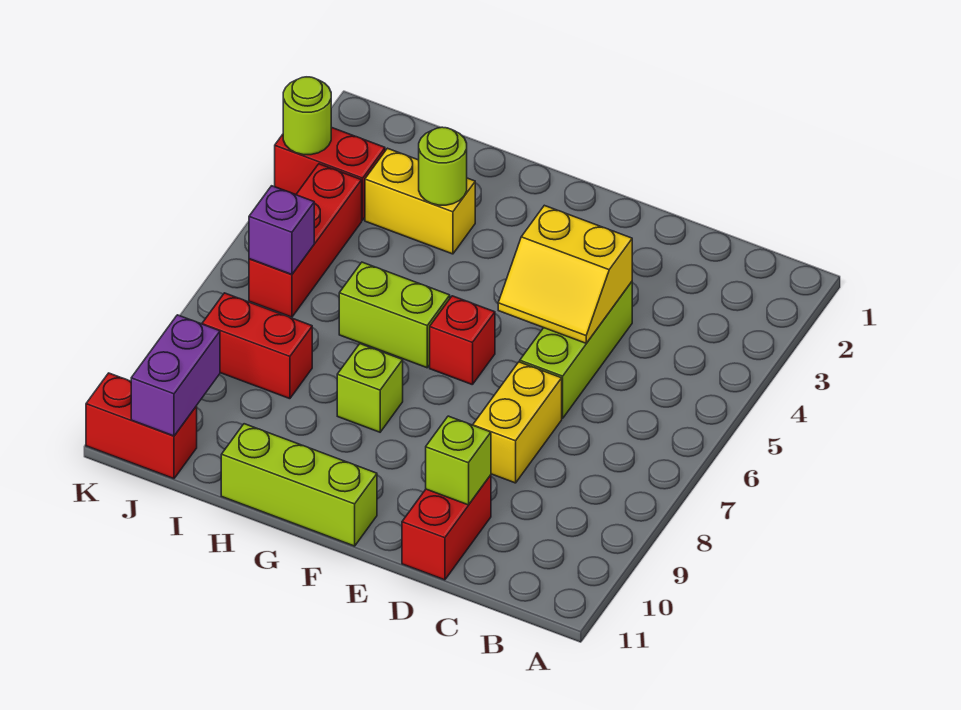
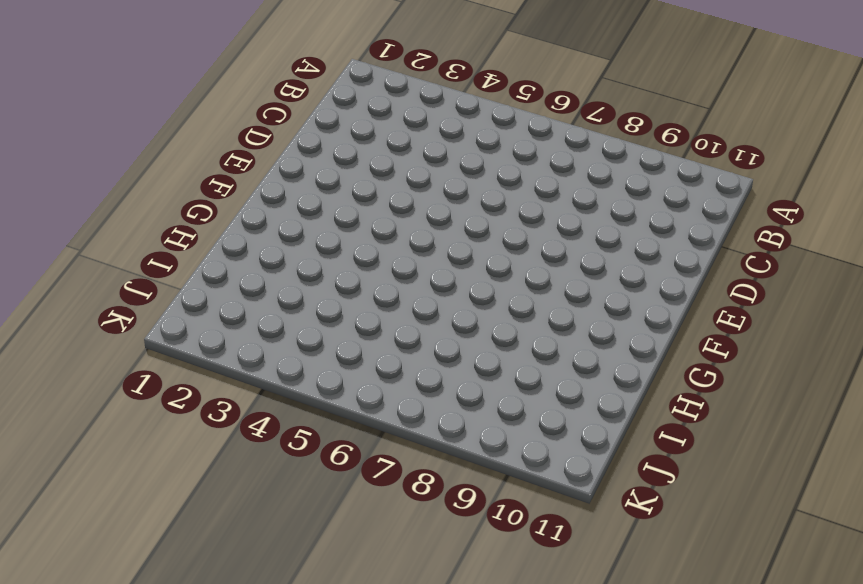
none -> lime 1x3 brick [520,282,632,418]
none -> yellow 1x2 brick [473,362,562,483]
none -> red 1x2 brick [402,475,491,580]

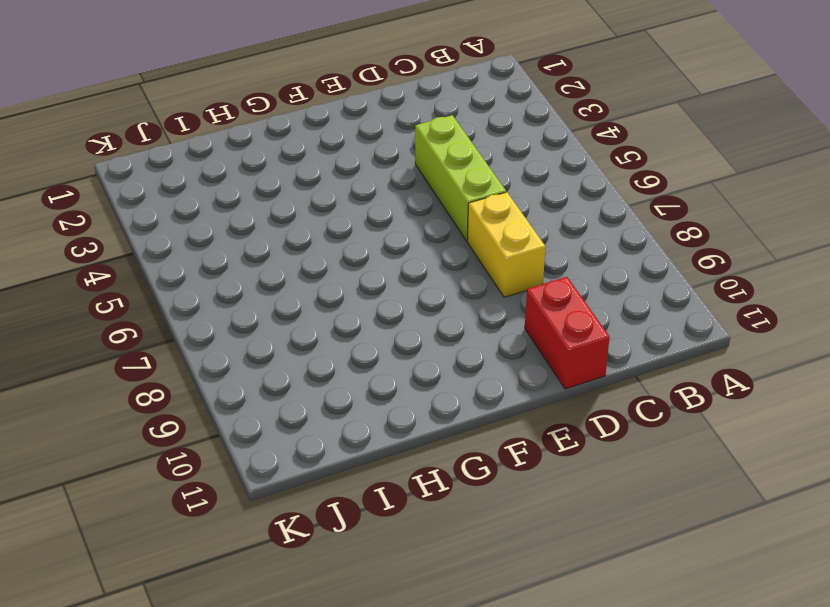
none -> red 1x1 brick [430,296,495,385]
none -> lime 1x3 brick [221,424,377,546]
none -> lime 1x2 brick [339,262,450,368]

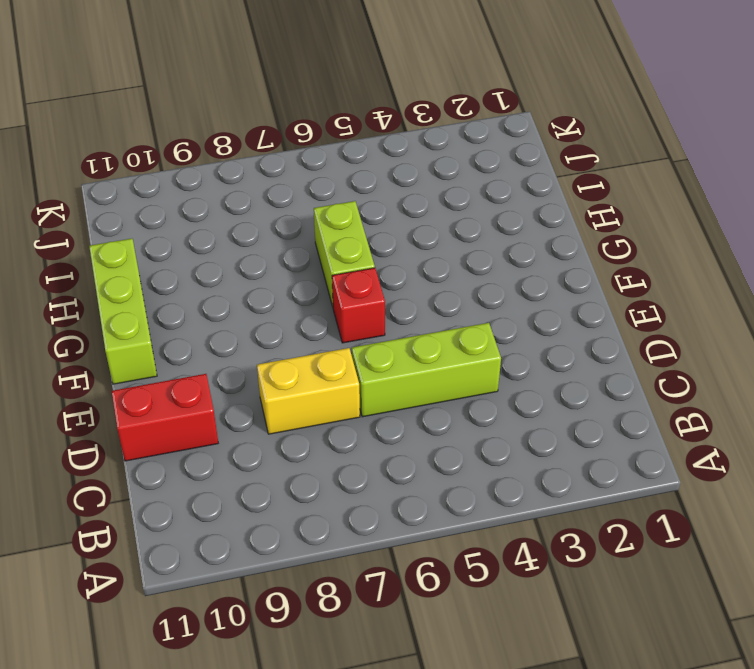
none -> lime 1x1 brick [337,344,403,432]
none -> yellow 1x2 brick [365,148,475,254]
none -> red 1x2 brick [202,293,312,399]

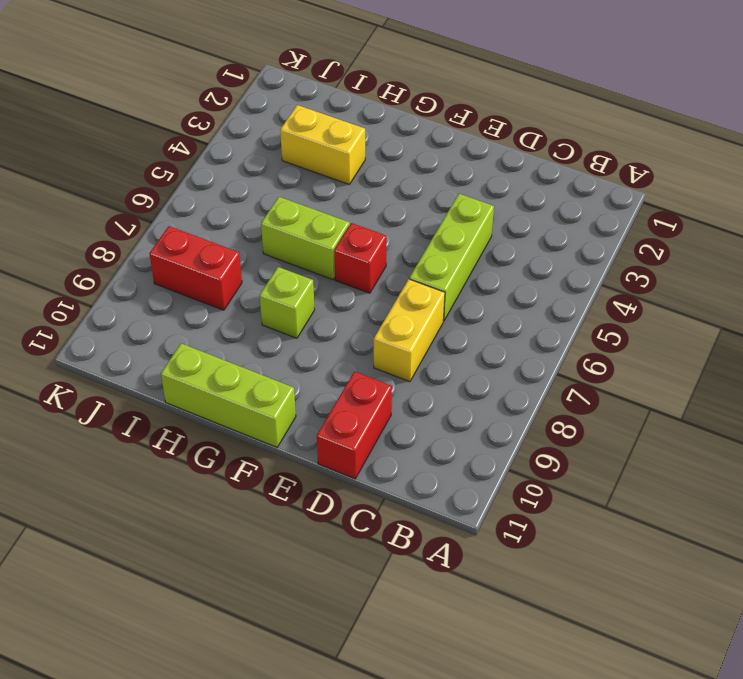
none -> red 1x2 brick [275,127,385,220]
none -> red 1x3 brick [249,164,362,317]
none -> red 1x2 brick [86,373,197,479]

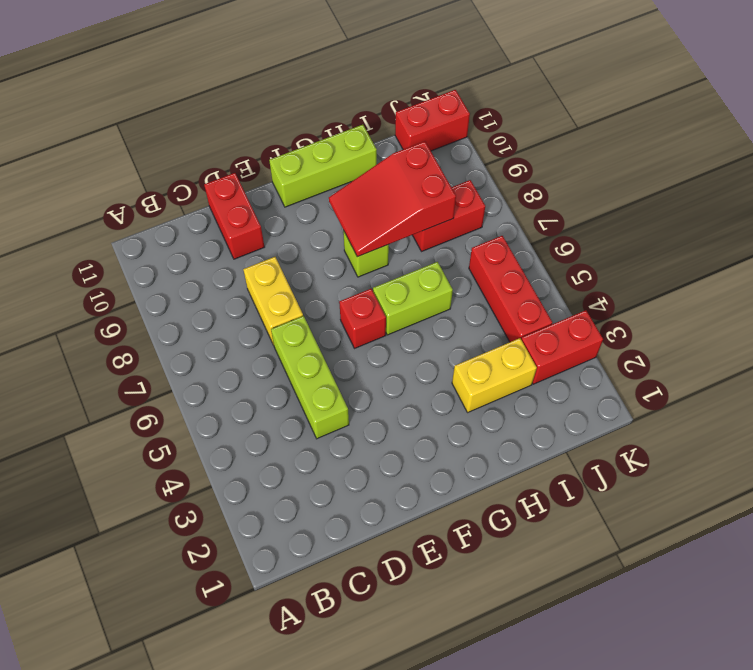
red 2x3 slope [329,141,456,257] -> none
none -> yellow 2x2 slope [498,205,632,343]
none -> lime 1x1 brick [426,416,491,505]
none -> lime 1x1 round brick [419,127,467,205]

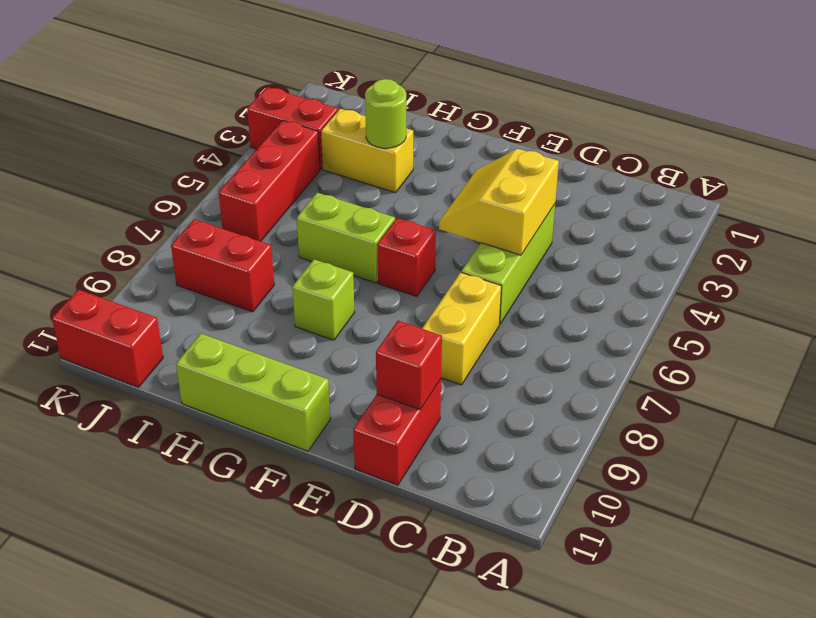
yellow 2x2 slope [439,149,559,255] -> yellow 2x2 slope turned to [498,205,632,343]
red 1x1 brick [376,321,442,410] -> lime 1x1 brick [426,416,491,505]
none -> purple 1x1 brick [249,186,314,274]
none -> purple 1x2 brick [131,315,220,436]
none -> lime 1x1 round brick [283,77,331,155]

